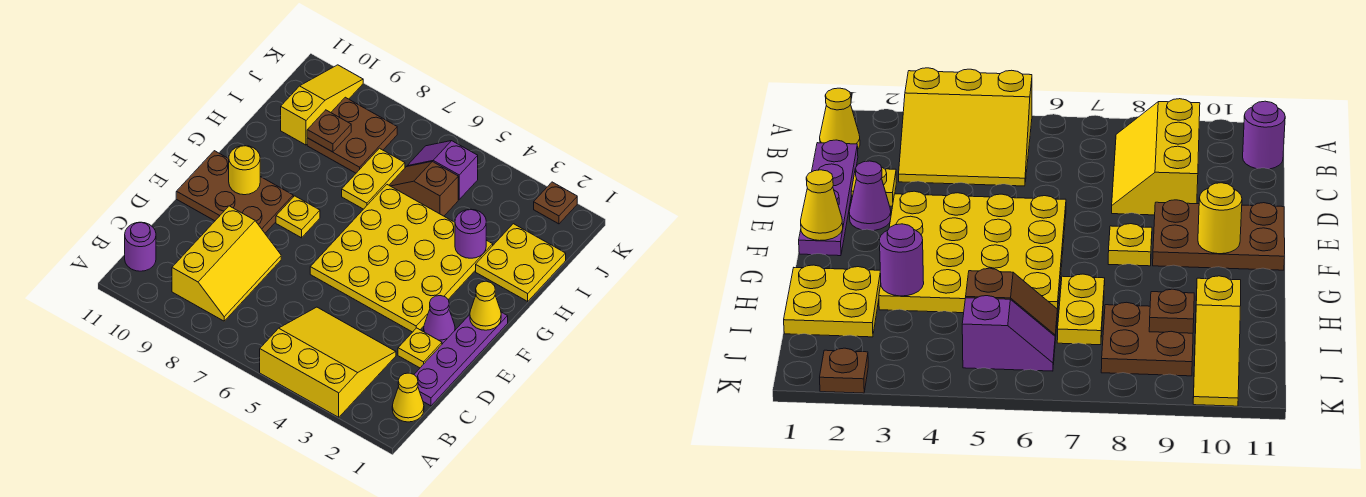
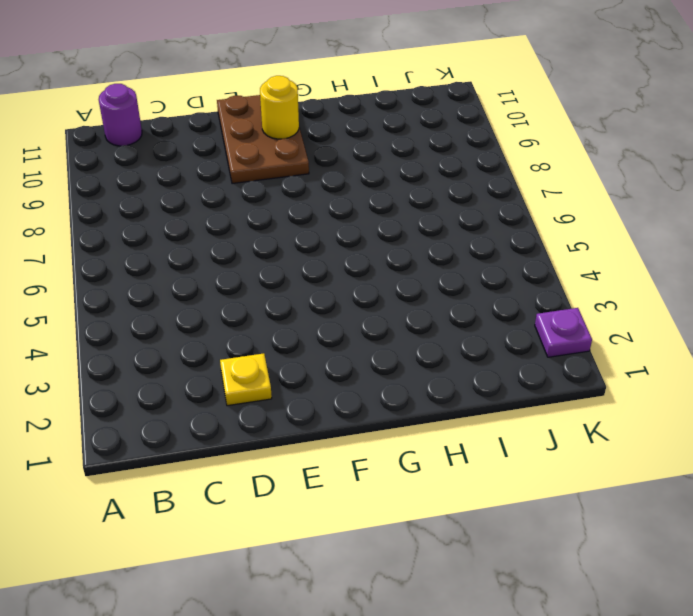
purple 1x1 plate [535,308,592,357] -> brown 1x1 plate [534,182,577,224]
none -> yellow 3x3 slope [260,307,396,417]
none -> yellow 1x1 cone [392,373,424,422]
none -> yellow 2x3 slope [172,206,281,321]

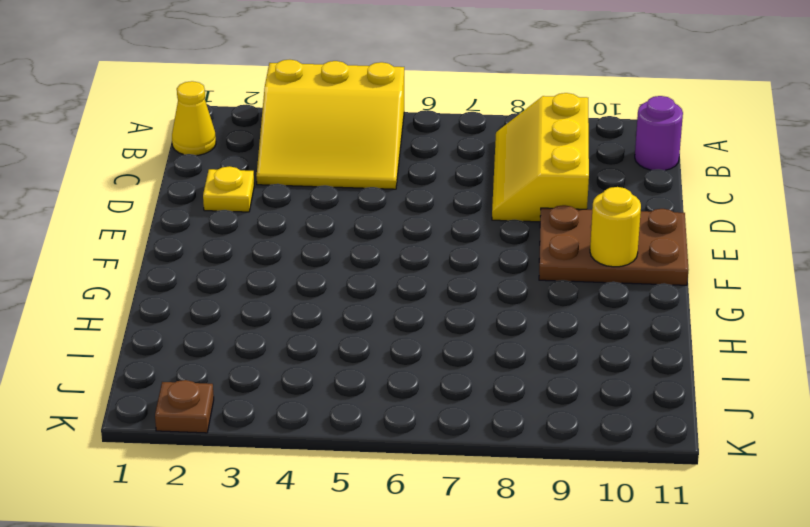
none -> purple 1x4 plate [414,312,508,406]
none -> purple 1x1 cone [424,296,455,344]
none -> yellow 4x4 plate [310,185,493,332]

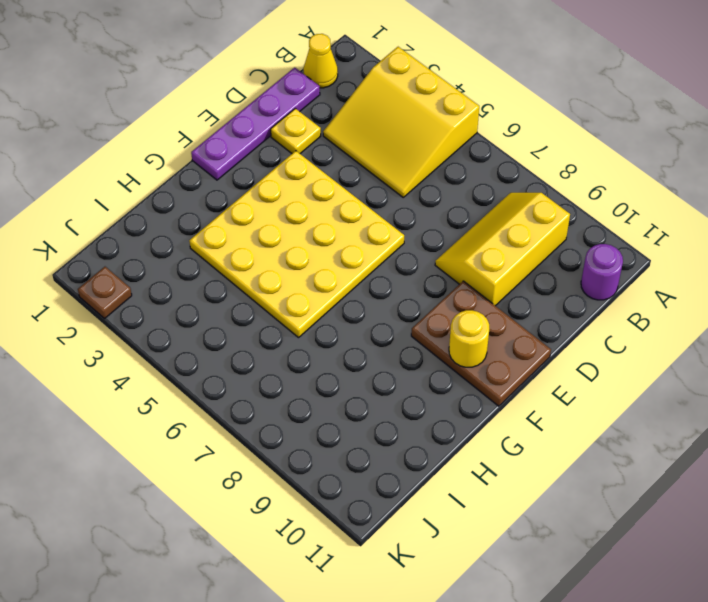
none -> purple 1x1 cone [424,296,455,344]
none -> yellow 1x1 plate [276,196,320,238]
none -> yellow 2x2 plate [476,224,566,301]

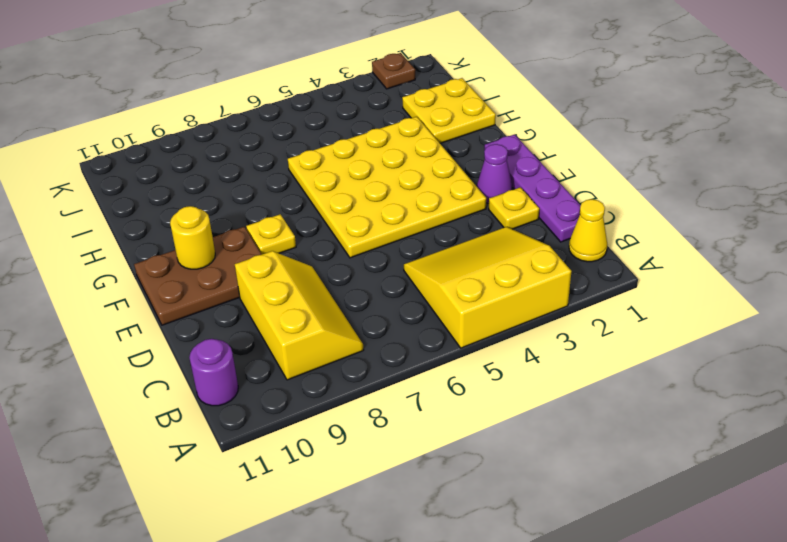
none -> yellow 1x2 plate [342,148,405,209]
none -> brown 1x2 slope [389,162,458,216]
none -> brown 2x2 plate [307,97,397,173]

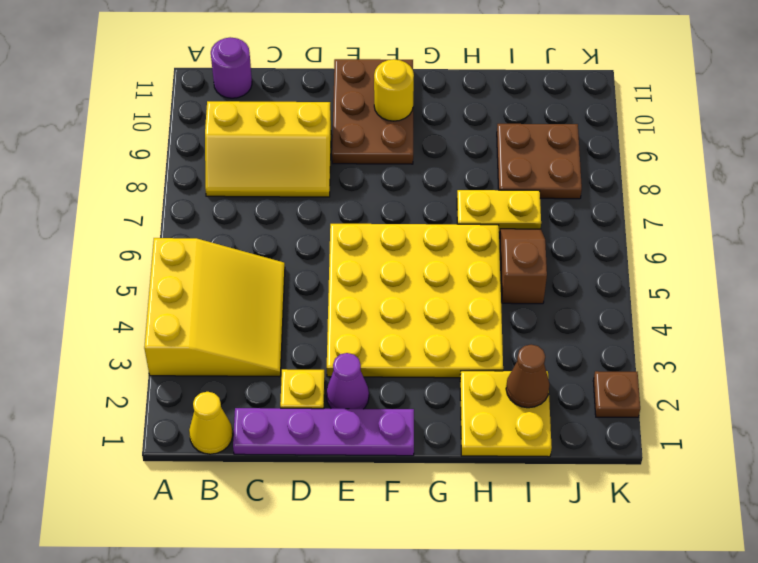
brown 1x1 cone [506,345,550,408] -> none
none -> yellow 1x1 plate [276,196,320,238]
none -> yellow 1x3 slope [281,65,363,145]
none -> purple 1x2 slope [407,141,478,199]

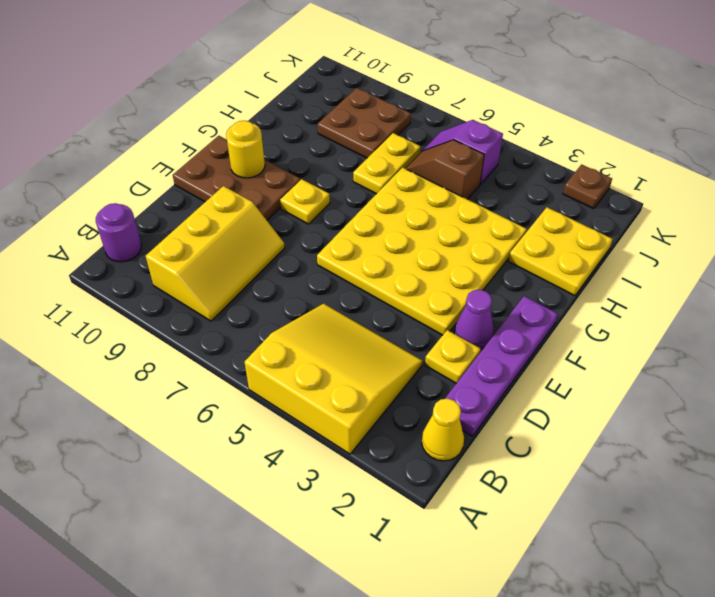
none -> yellow 1x3 slope [281,65,363,145]
none -> yellow 1x1 cone [470,281,501,330]
none -> purple 1x1 round brick [455,209,486,258]

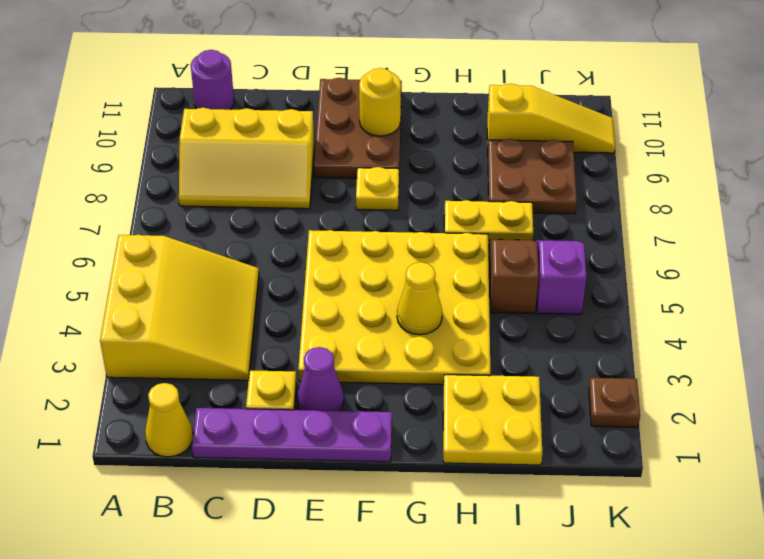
yellow 1x1 cone [397,262,442,335] -> yellow 1x1 cone moved to [470,281,501,330]
none -> purple 1x1 round brick [455,209,486,258]
none -> brown 1x1 plate [307,110,351,152]

